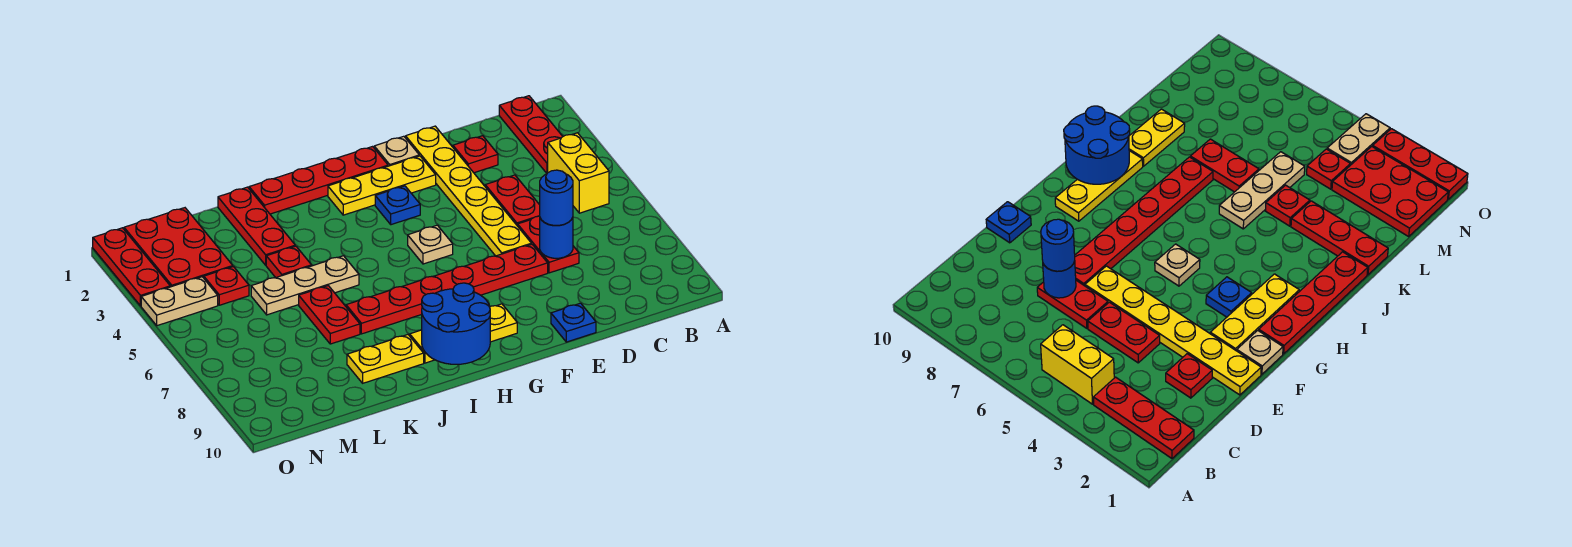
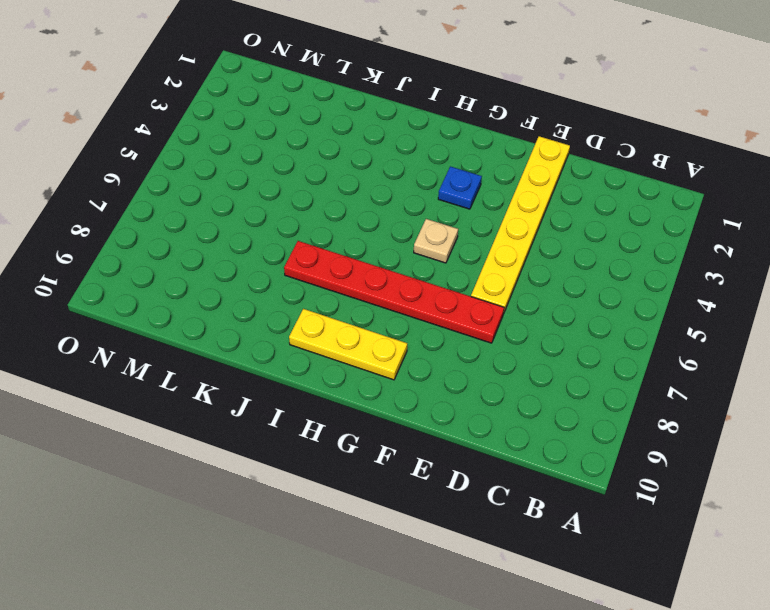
none -> red 1x3 plate [499,96,563,173]
none -> yellow 1x2 brick [548,133,609,213]
none -> red 1x1 plate [453,136,498,173]

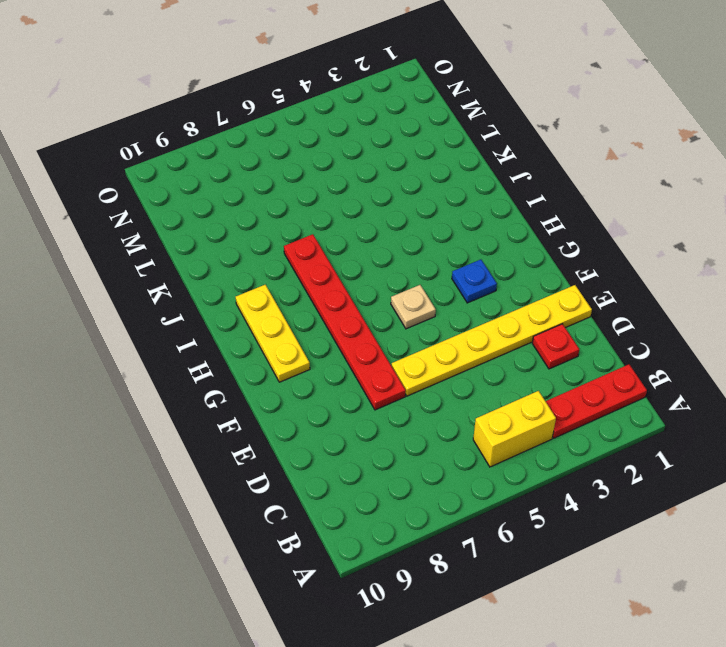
none -> red 1x2 plate [485,175,540,226]
none -> red 1x2 plate [518,216,579,273]
none -> blue 1x1 plate [551,303,596,342]

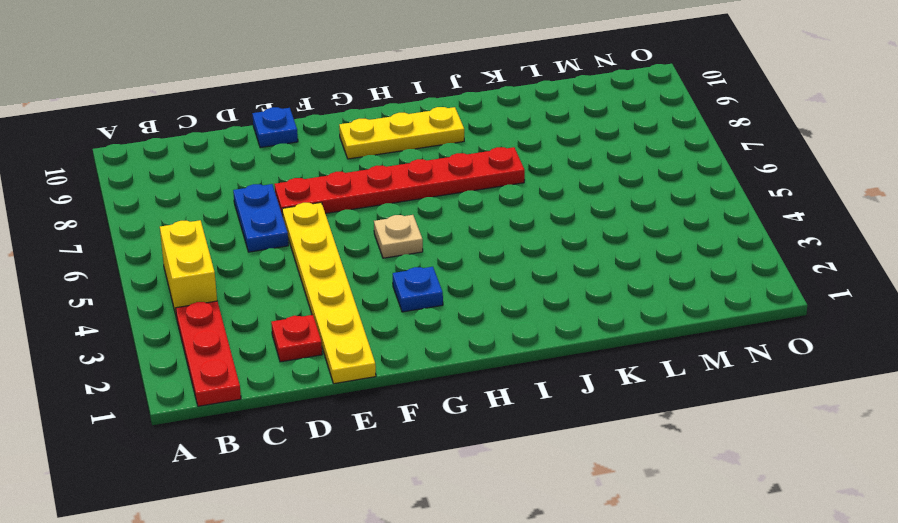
blue 1x2 plate [233,184,288,252] -> red 1x2 plate [518,216,579,273]
none -> red 1x2 plate [485,175,540,226]
none -> tan 1x1 plate [374,136,419,166]
none -> yellow 1x3 plate [328,156,436,215]

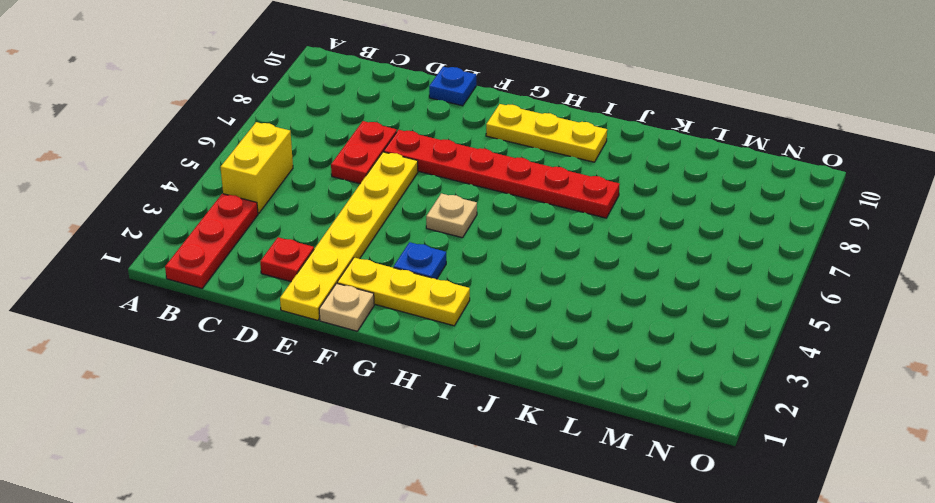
none -> red 1x2 plate [485,175,540,226]
none -> red 1x4 plate [249,147,388,214]
none -> tan 1x3 plate [251,256,359,315]

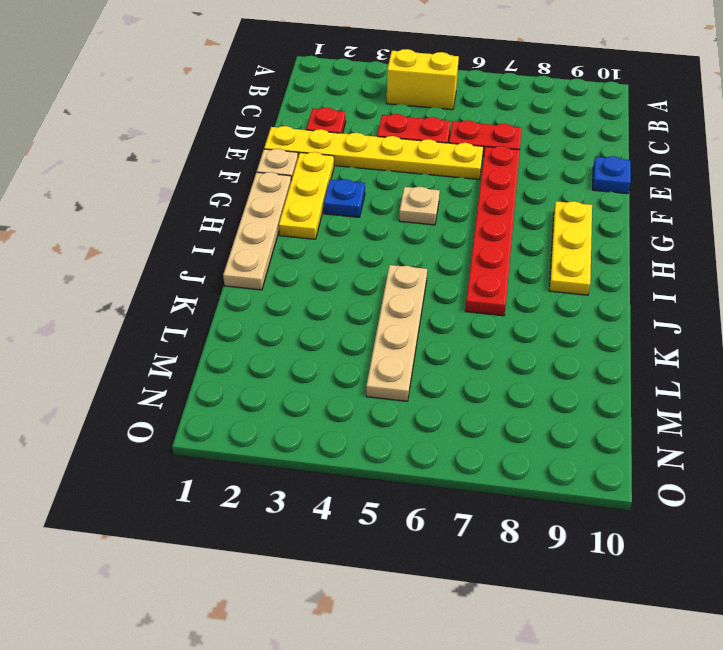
tan 1x4 plate [223,172,291,290] -> red 1x4 plate [249,147,388,214]
tan 1x4 plate [366,265,427,401] -> tan 1x3 plate [251,256,359,315]
none -> red 1x3 plate [499,96,563,173]
none -> yellow 1x2 plate [347,335,424,383]
none -> red 1x3 plate [218,187,295,265]

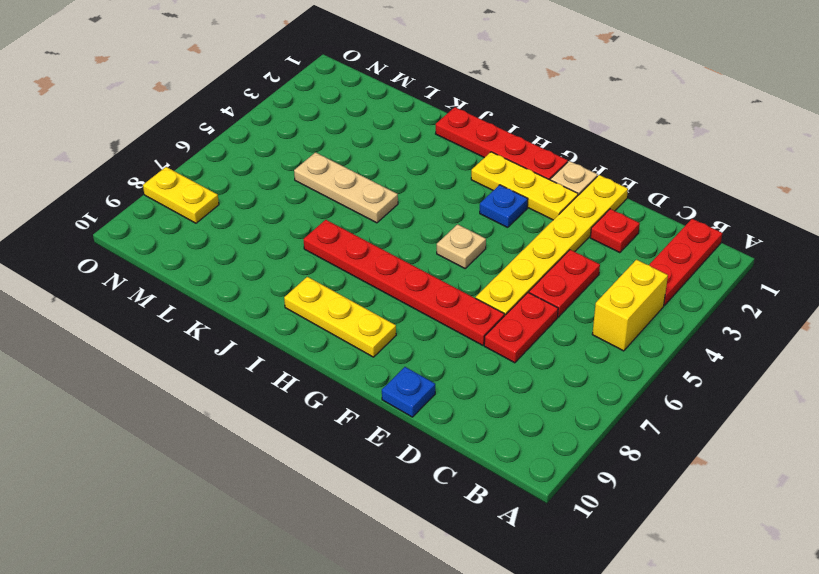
yellow 1x2 plate [143,167,219,223] -> yellow 1x2 plate moved to [347,335,424,383]
none -> red 1x3 plate [218,187,295,265]
none -> red 1x1 plate [266,246,312,278]
none -> red 1x2 plate [299,286,360,344]

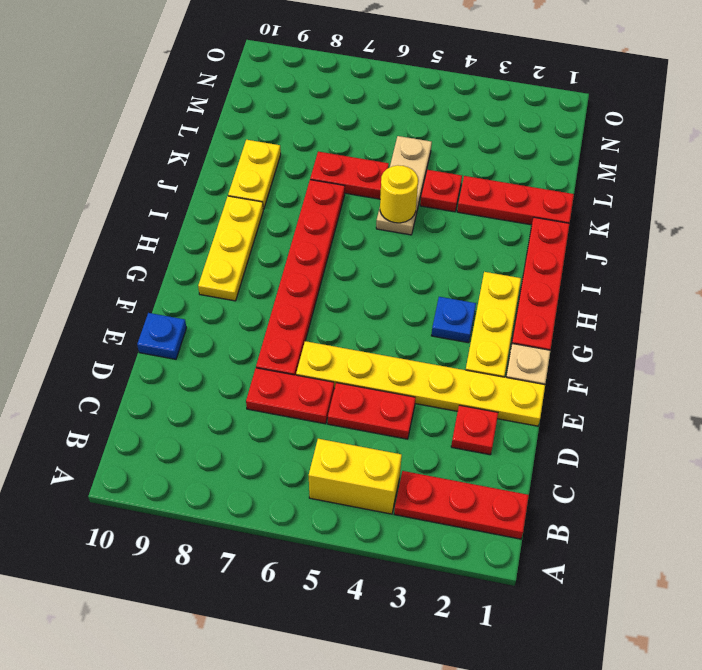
yellow 1x1 round brick [380,165,418,223] -> none
none -> tan 1x1 plate [408,225,453,264]
none -> red 2x3 plate [124,208,233,287]
none -> red 1x1 plate [204,267,249,305]

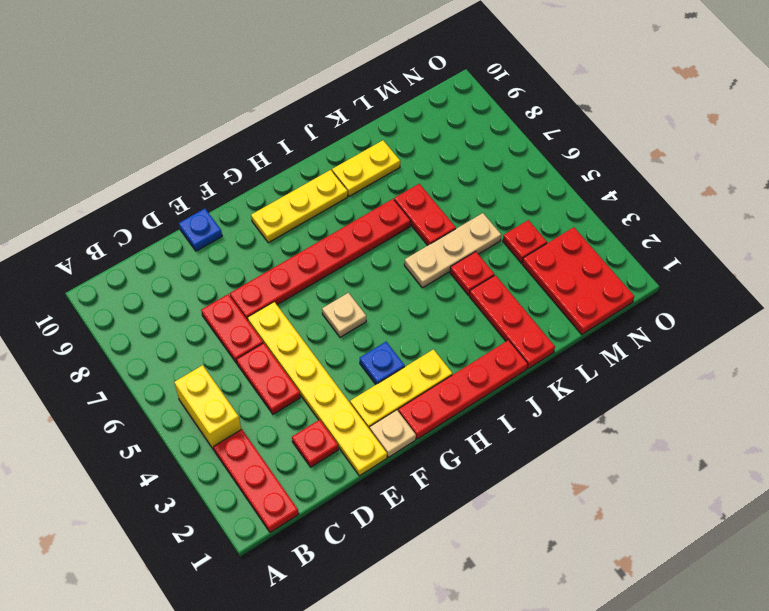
none -> tan 1x2 plate [141,277,218,326]
none -> red 1x3 plate [93,228,170,306]
none -> blue 1x1 round brick [540,217,573,258]

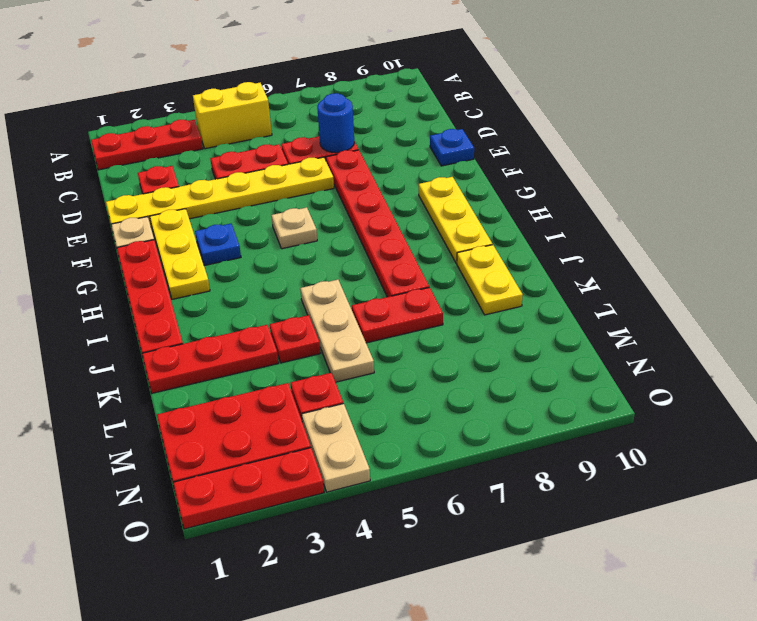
none -> blue 2x2 round brick [422,283,490,364]
none -> blue 1x1 round brick [540,170,573,225]

